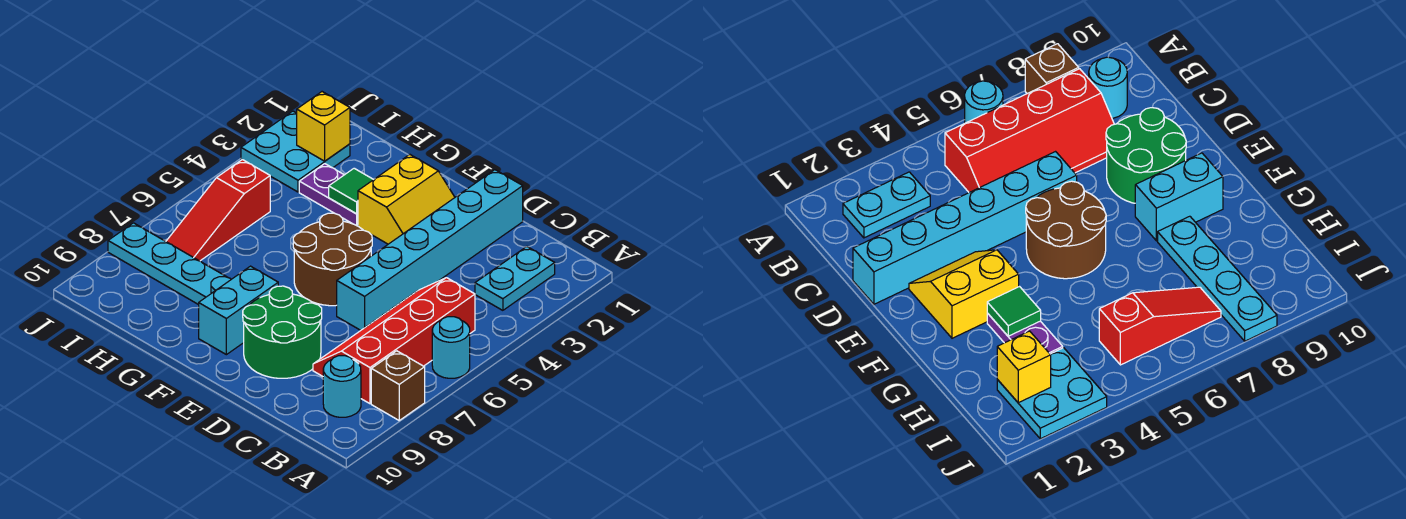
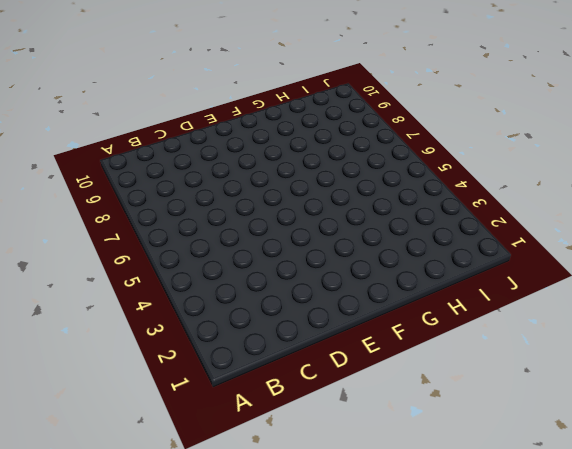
none -> cyan 1x1 round brick [432,317,470,378]
none -> brown 1x1 brick [371,351,425,420]
none -> cyan 1x2 plate [475,247,555,310]

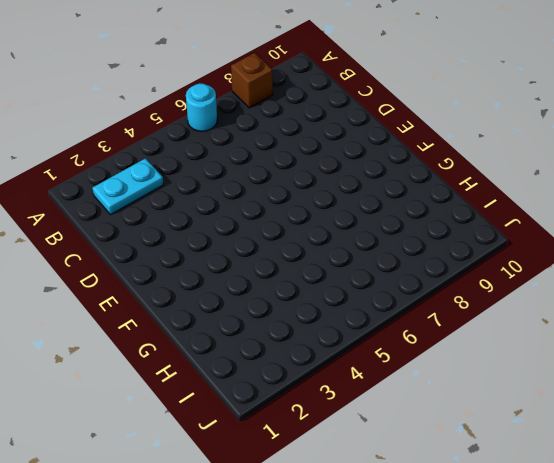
none -> red 2x4 slope [313,278,475,404]
none -> cyan 1x1 round brick [323,356,361,417]
none -> cyan 1x6 brick [337,170,523,330]

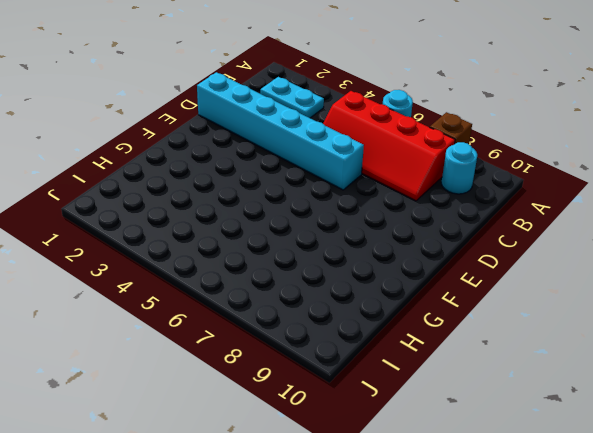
none -> green 2x2 round brick [243,286,322,378]
none -> yellow 2x2 slope [358,155,455,244]
none -> brown 2x2 round brick [293,213,372,306]

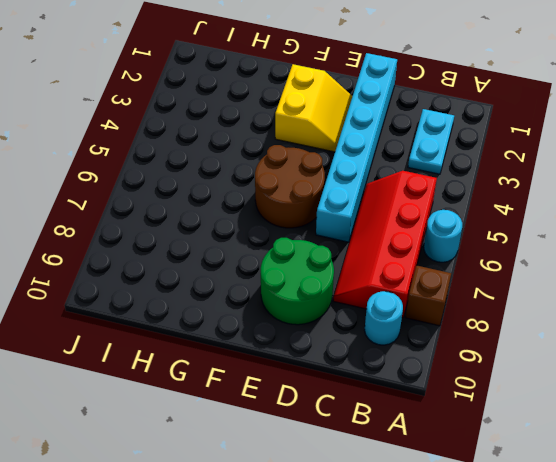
none -> cyan 1x2 brick [199,266,278,355]
none -> purple 1x2 plate [299,164,358,225]
none -> cyan 1x4 plate [108,223,231,305]

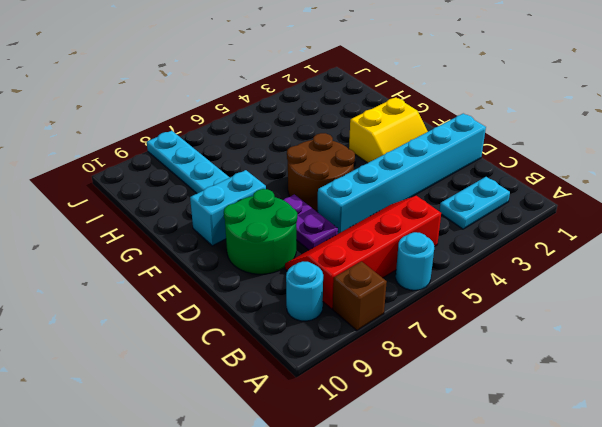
purple 1x2 plate [284,194,338,250] -> purple 1x2 plate moved to [299,164,358,225]
none -> cyan 2x2 plate [241,111,350,192]
none -> red 1x3 slope [166,160,270,261]
none -> green 1x1 tile [329,168,374,214]

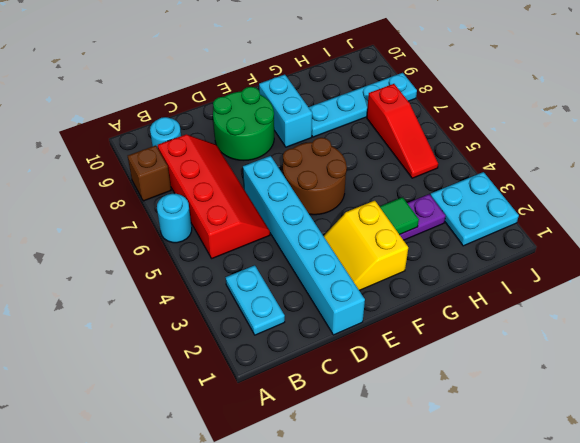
red 1x3 slope [367,84,438,178] -> red 1x3 slope turned to [166,160,270,261]
none -> yellow 1x1 brick [297,92,350,161]

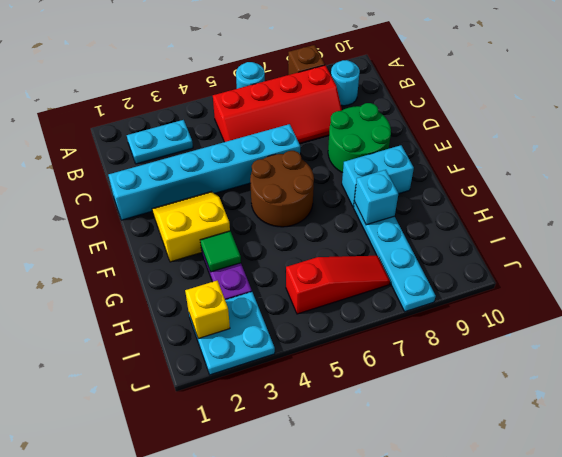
cyan 1x1 brick [354,170,398,225] -> none

